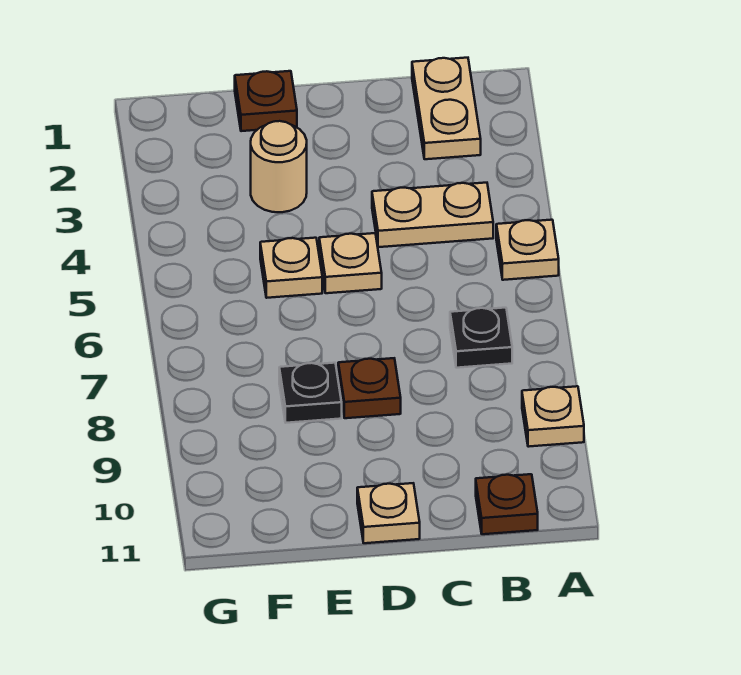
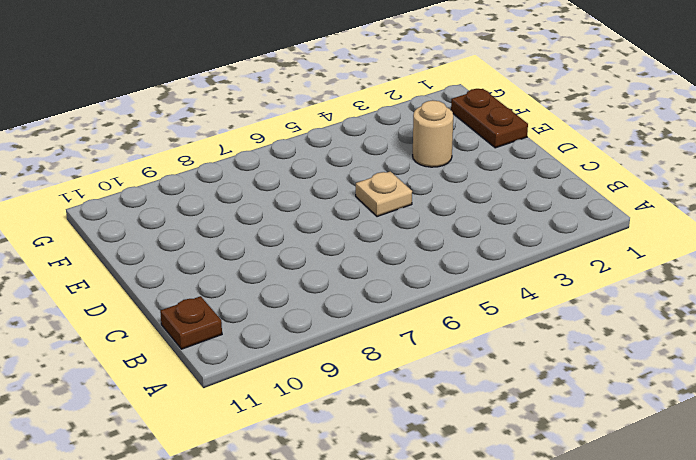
brown 1x2 plate [451,89,528,148] -> brown 1x1 plate [235,71,297,131]
none -> tan 1x1 plate [496,220,559,280]
none -> tan 1x1 plate [522,386,584,447]
none -> tan 1x2 plate [412,58,481,159]

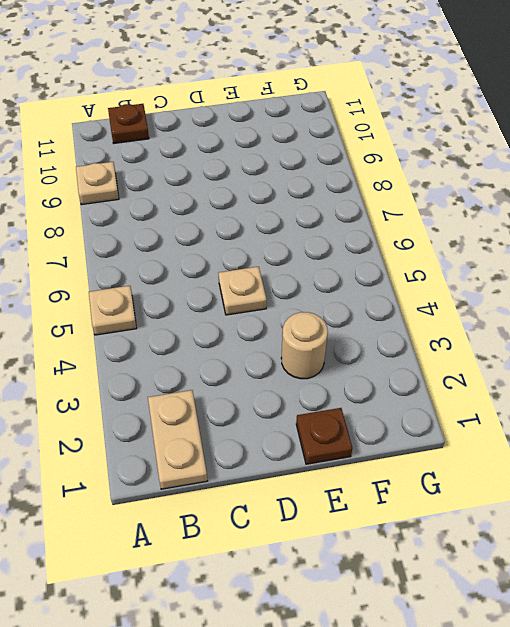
none -> tan 1x2 plate [372,183,493,247]
none -> black 1x1 plate [450,308,512,368]
none -> brown 1x1 plate [338,358,401,418]

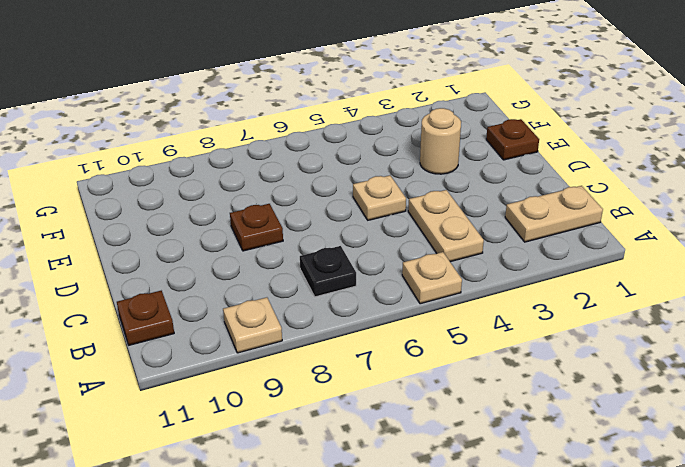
none -> tan 1x1 plate [357,483,420,543]
none -> tan 1x1 plate [260,238,322,298]
none -> black 1x1 plate [279,363,342,423]

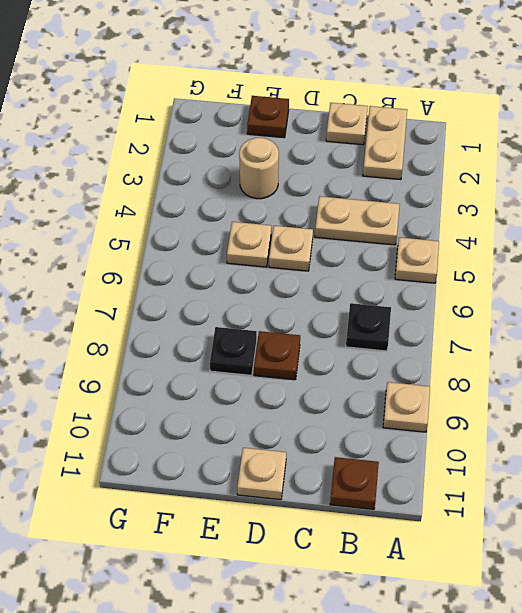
tan 1x1 plate [326,103,368,145] -> none

